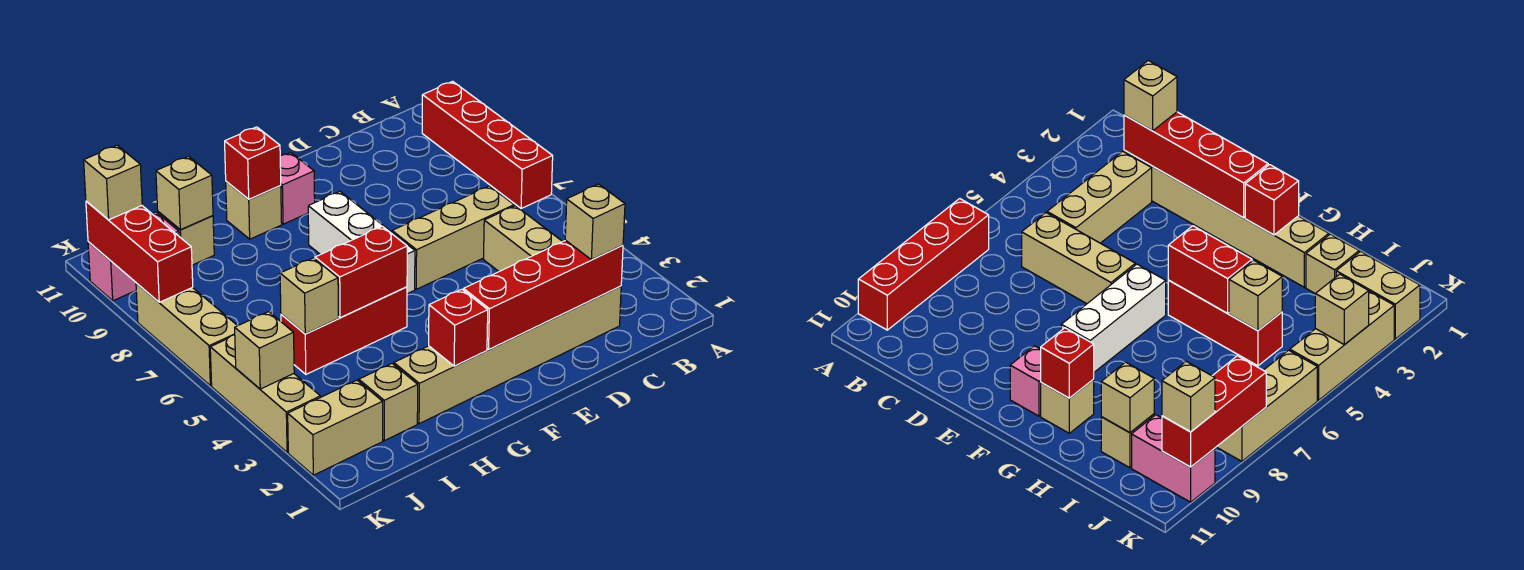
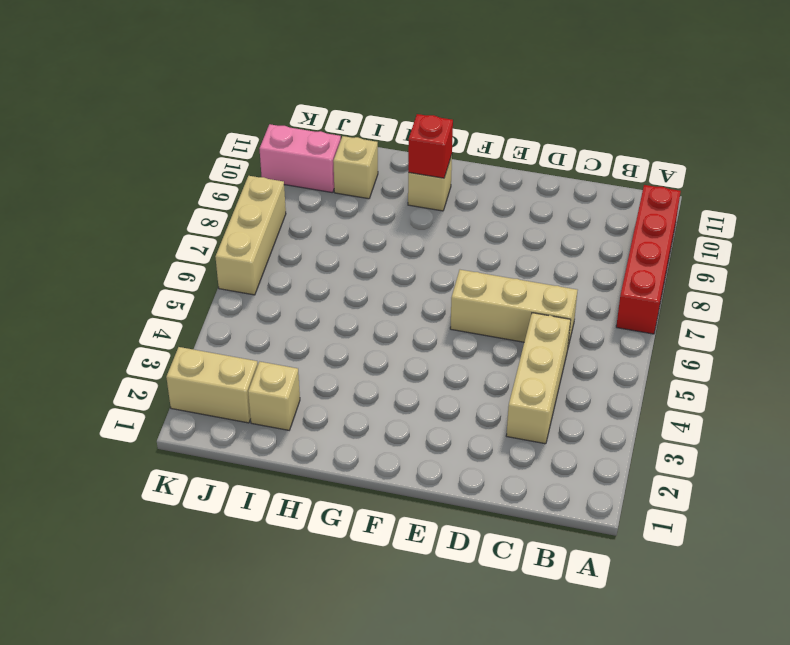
none -> tan 1x6 brick [394,286,621,424]
none -> white 1x3 brick [308,192,415,294]
none -> pink 1x1 brick [280,153,315,224]

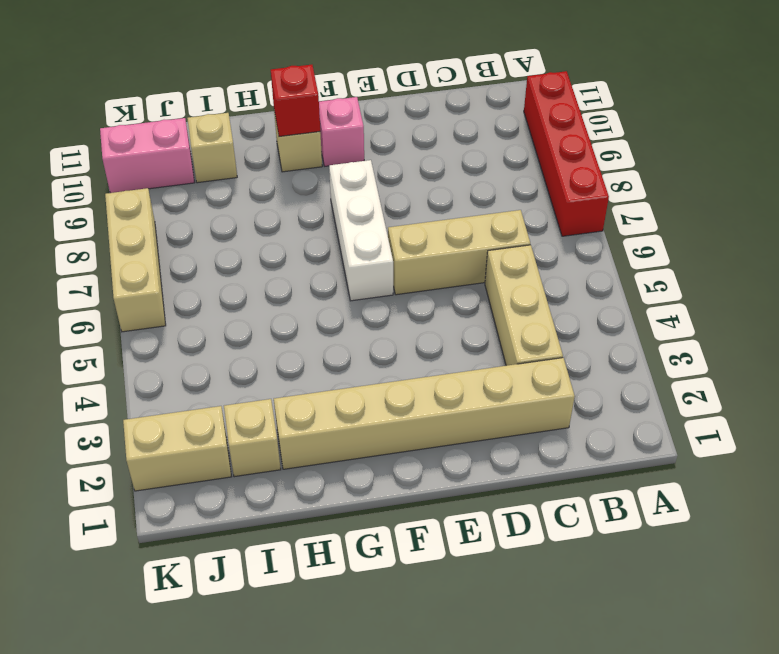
none -> red 1x3 brick [281,287,407,374]
none -> tan 1x3 brick [210,335,320,452]
none -> red 1x4 brick [464,240,623,349]

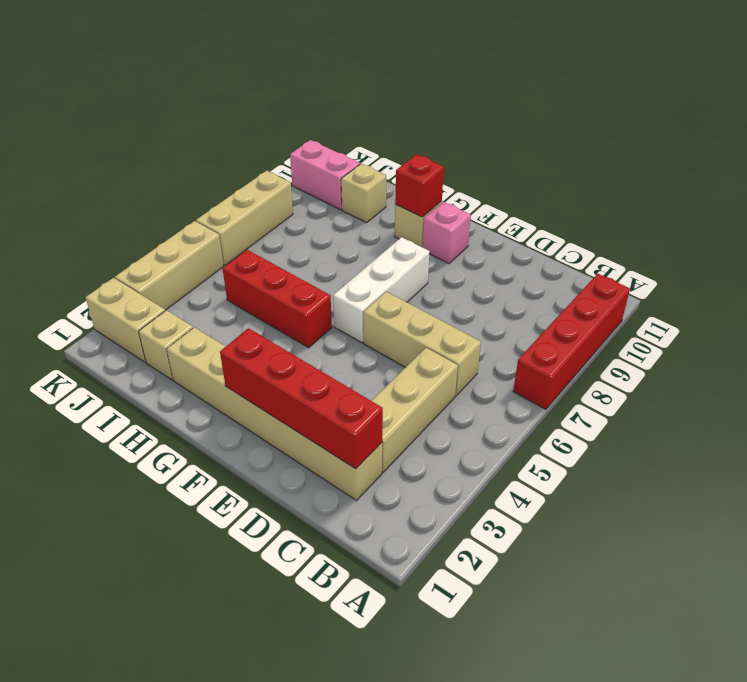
none -> red 1x1 brick [429,289,488,366]
none -> red 1x2 brick [315,226,407,318]
none -> tan 1x1 brick [280,258,338,334]

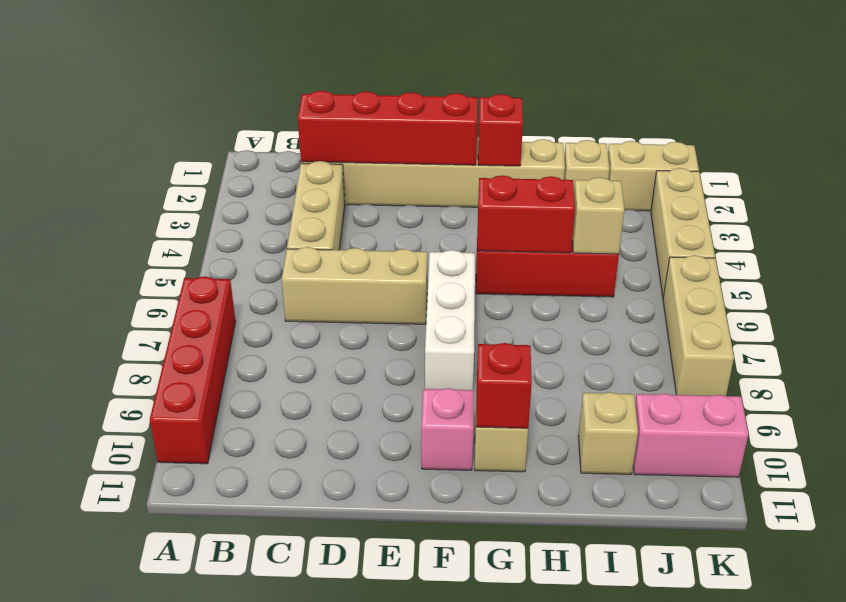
none -> tan 1x1 brick [156,156,213,230]
none -> tan 1x1 brick [235,312,294,389]
none -> red 1x3 brick [86,201,193,302]

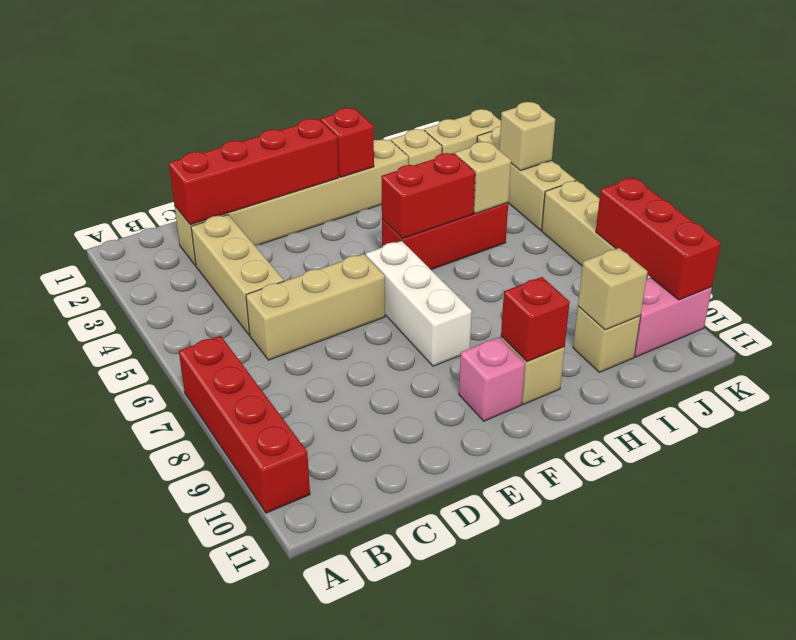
none -> tan 1x1 brick [565,184,625,260]
none -> tan 1x1 brick [84,145,142,220]

